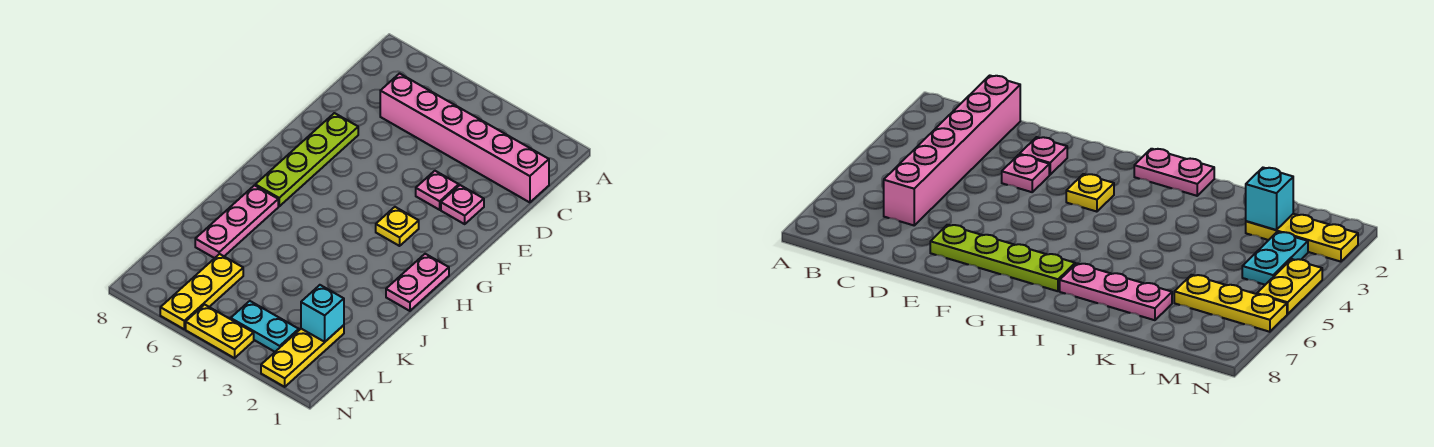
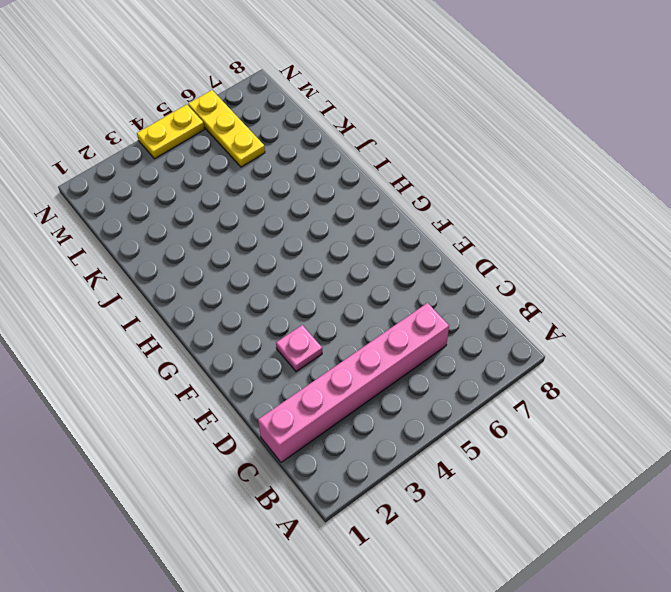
none -> pink 1x1 plate [441,185,484,224]
none -> lime 1x4 plate [255,113,358,206]
none -> yellow 1x1 plate [376,207,419,246]

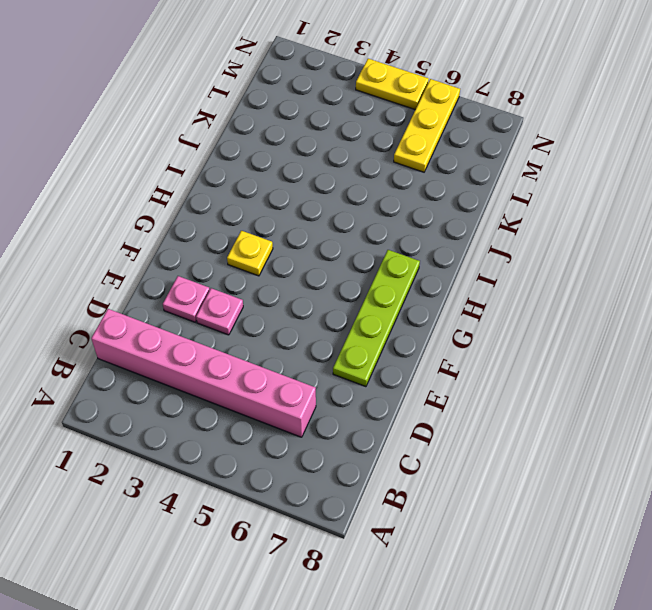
none -> pink 1x2 plate [386,254,449,311]
none -> pink 1x3 plate [195,185,278,258]
none -> yellow 1x3 plate [261,325,344,387]

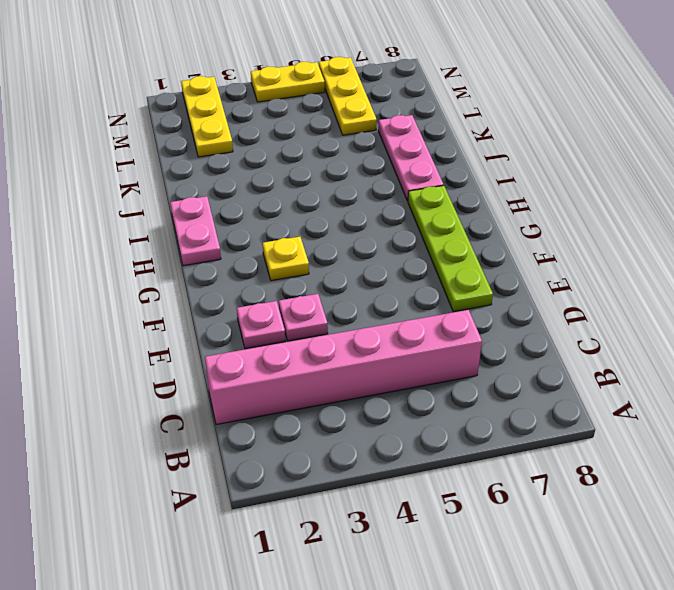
none -> cyan 1x2 plate [231,301,299,352]
none -> cyan 1x1 brick [301,285,344,342]

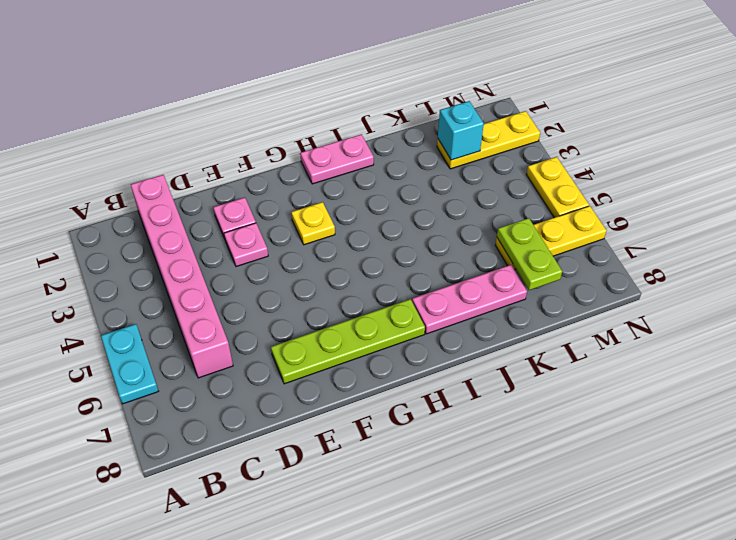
cyan 1x2 plate [101,324,158,404] -> cyan 1x2 plate moved to [231,301,299,352]
lime 1x2 plate [497,218,562,290] -> none

